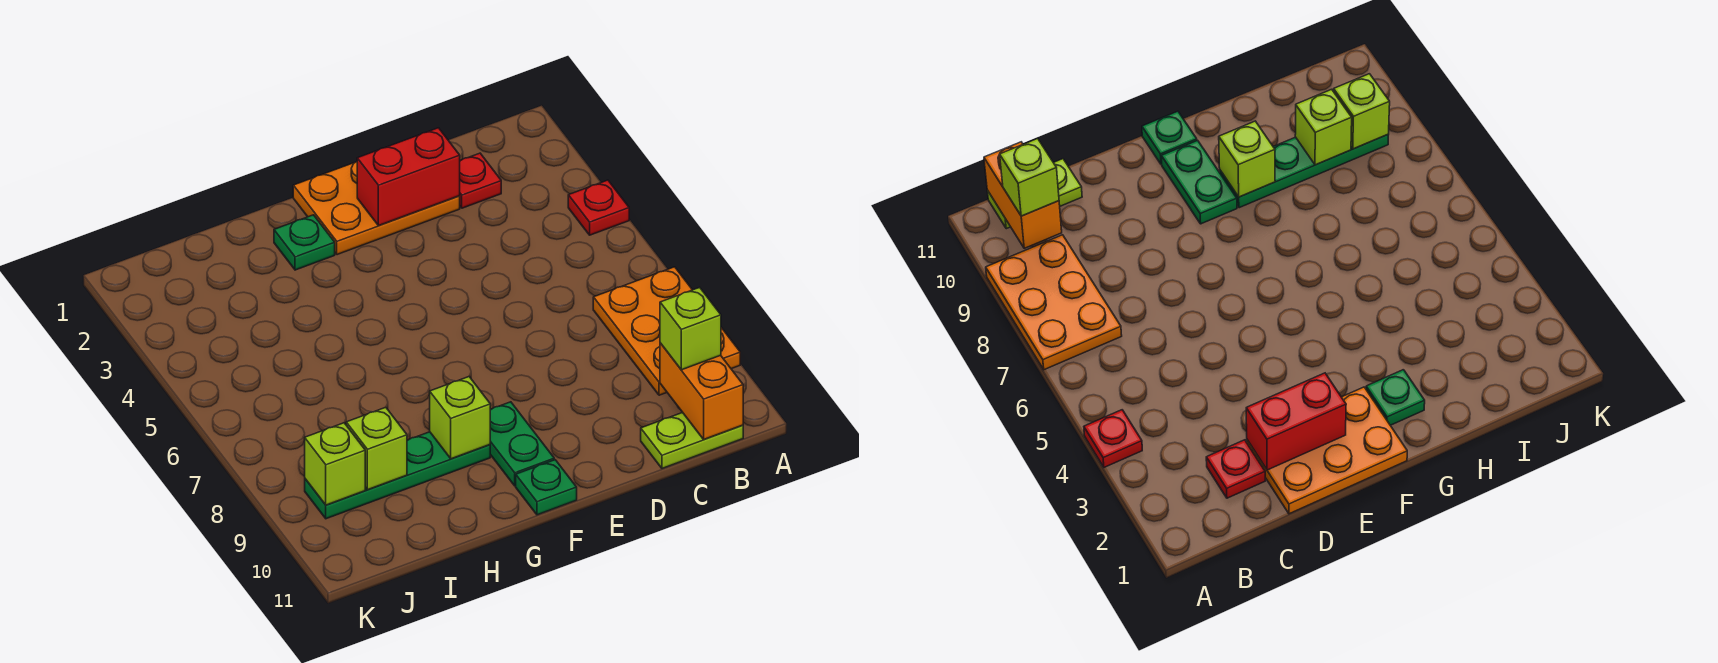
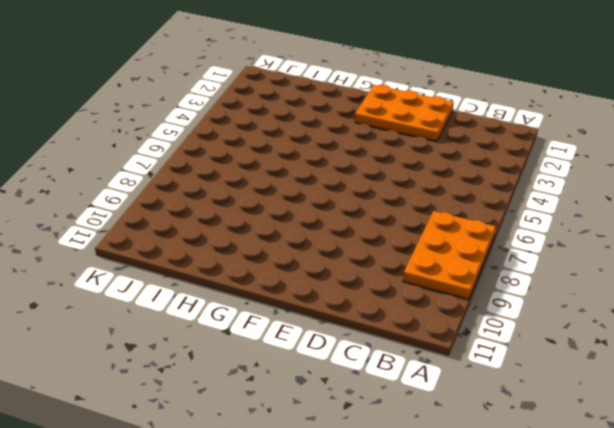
none -> red 1x1 plate [568,180,629,235]
none -> lime 1x2 plate [641,413,743,468]
none -> red 1x1 plate [460,153,501,208]

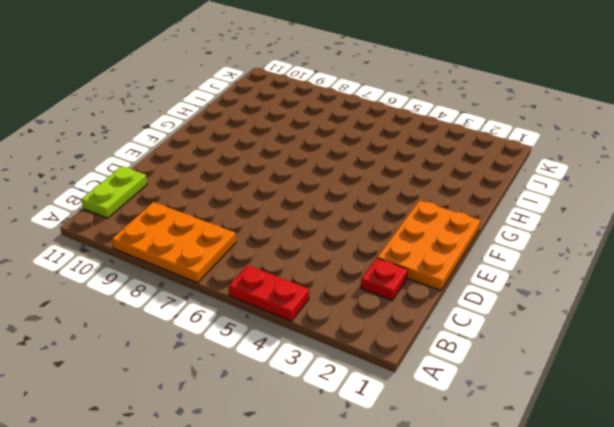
red 1x2 plate [229,265,309,321] -> red 1x1 plate [568,180,629,235]
none -> green 1x2 plate [490,402,554,486]
none -> green 1x1 plate [516,460,577,515]
none -> green 1x1 plate [274,215,335,270]

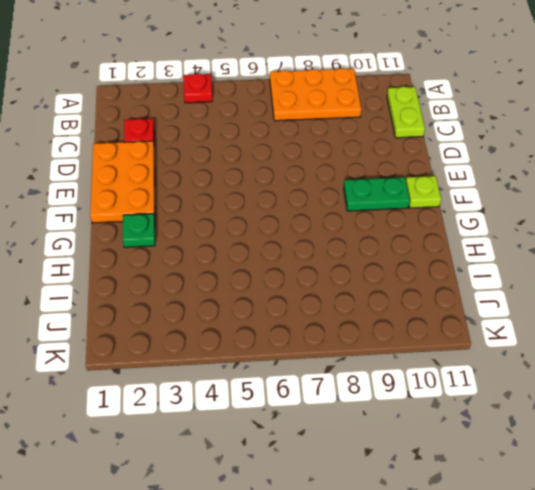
lime 1x1 plate [406,176,441,208] -> green 1x1 plate [516,460,577,515]
none -> green 1x4 plate [305,432,490,519]
none -> orange 1x2 brick [660,343,743,439]
none -> red 1x2 brick [357,128,460,226]

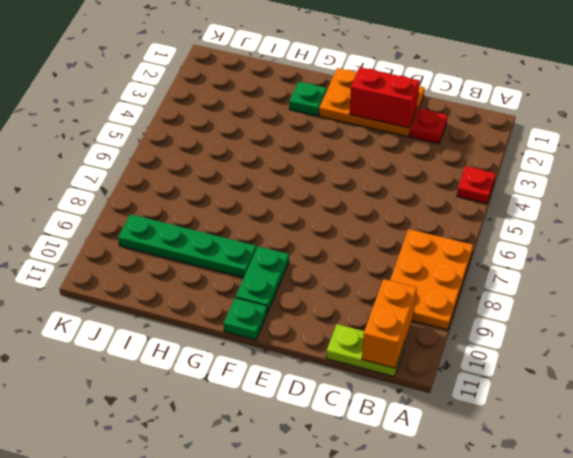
none -> lime 1x1 brick [430,377,490,459]
none -> lime 1x1 brick [346,407,407,490]
none -> lime 1x1 brick [305,423,365,505]

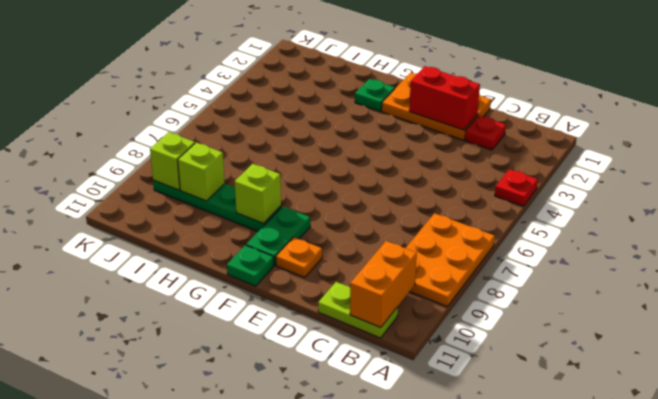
orange 1x1 plate [276,237,322,278] -> none
none -> lime 1x1 brick [660,287,721,370]

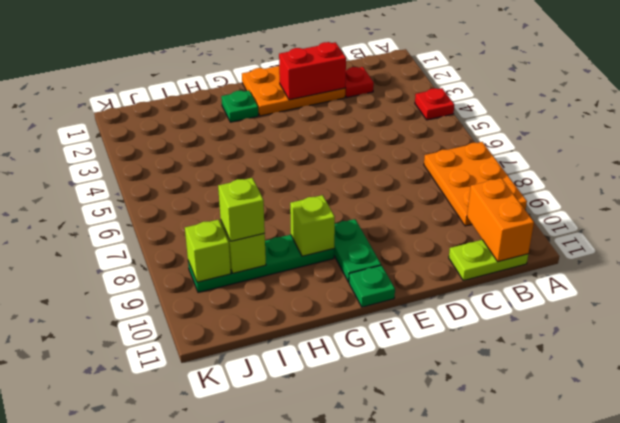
lime 1x1 brick [218,178,265,241] -> lime 1x1 brick moved to [660,287,721,370]

